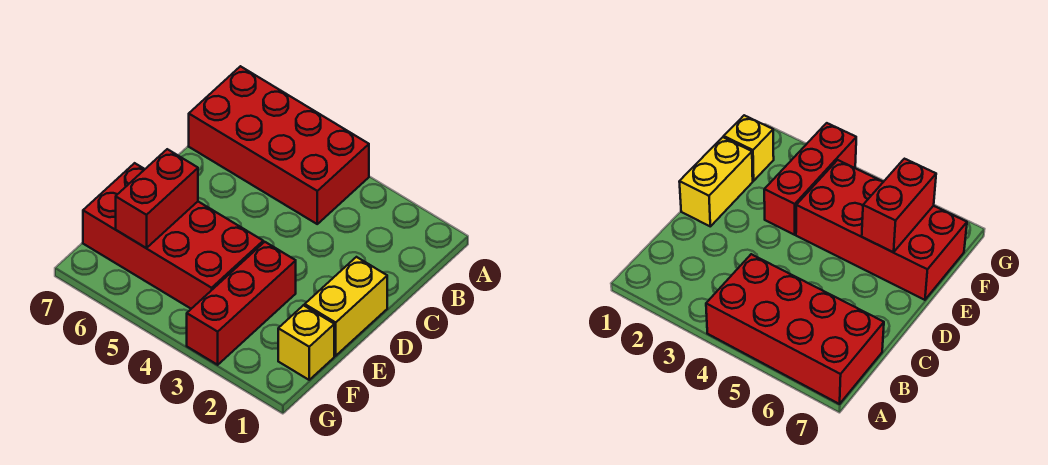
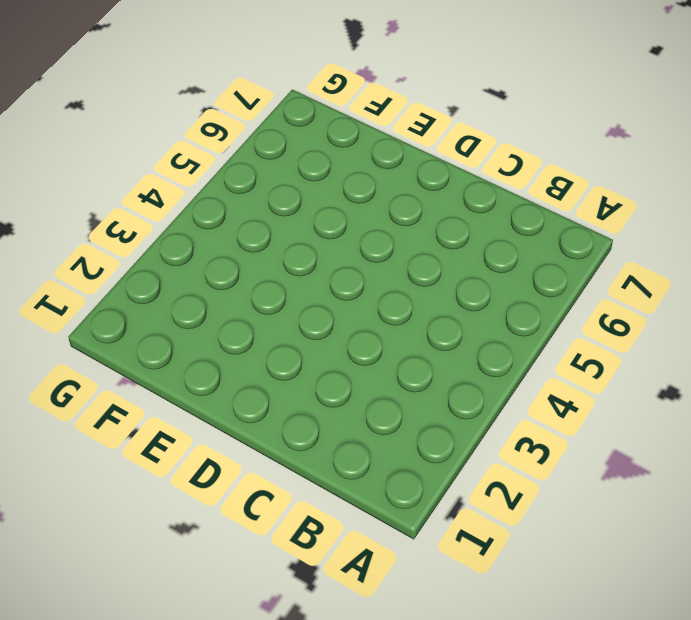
none -> red 2x4 brick [189,66,369,224]
none -> yellow 1x2 brick [305,257,387,356]

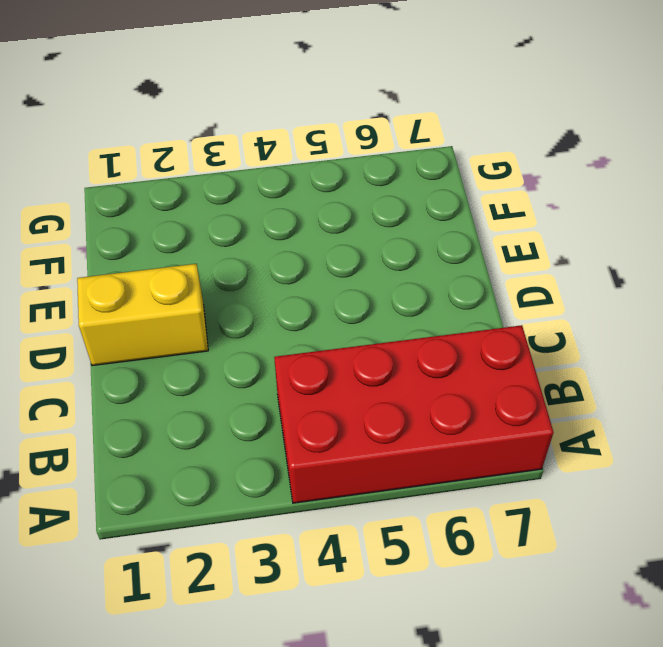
yellow 1x2 brick [77,264,208,366] -> yellow 1x2 brick turned to [305,257,387,356]
none -> red 1x3 brick [187,242,296,365]
none -> red 2x4 brick [83,163,263,309]

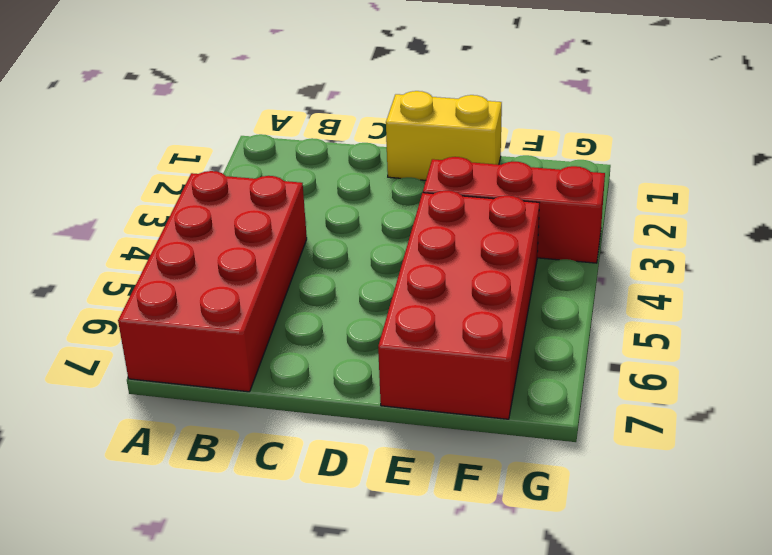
none -> yellow 1x1 brick [278,305,334,380]
none -> red 1x2 brick [116,149,198,248]

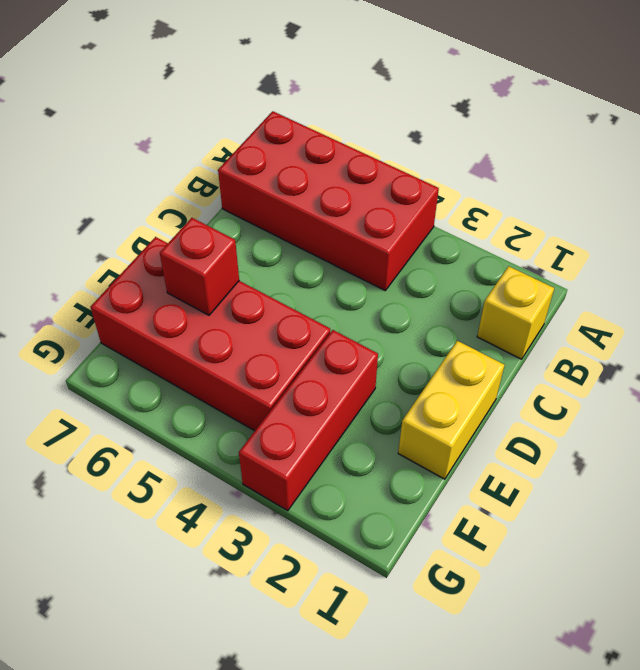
yellow 1x1 brick [477,266,554,359] -> yellow 1x1 brick moved to [278,305,334,380]
red 1x1 brick [160,218,239,315] -> red 1x2 brick [116,149,198,248]

